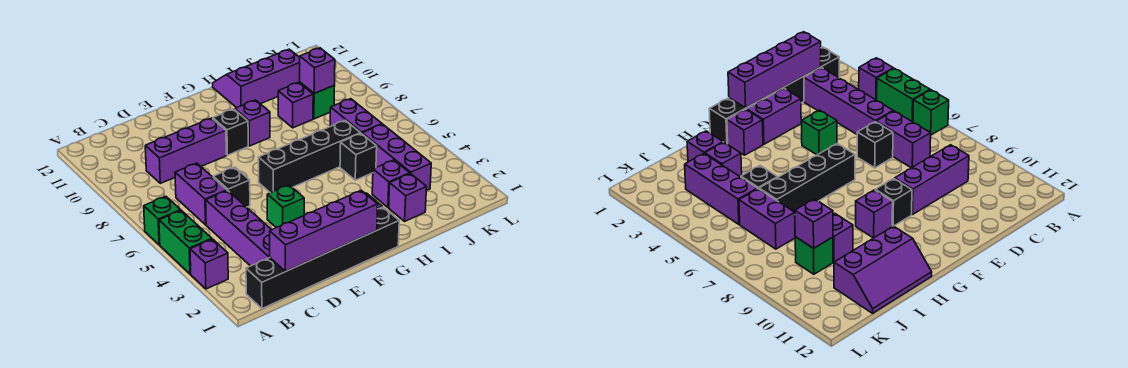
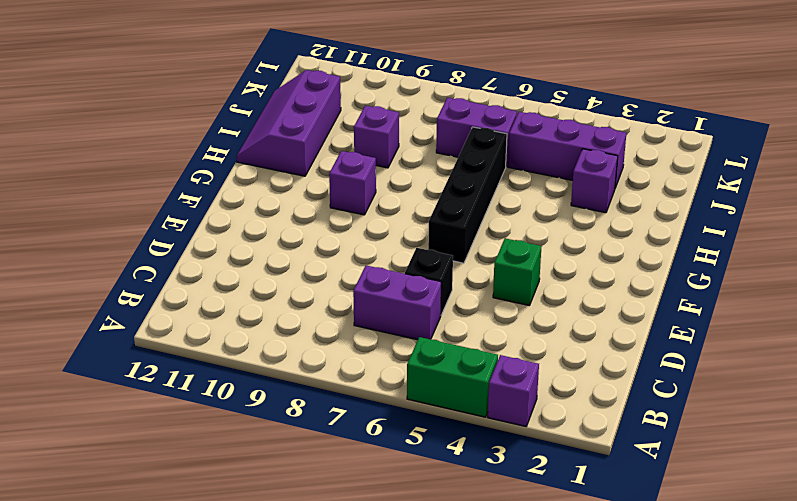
none -> green 1x1 brick [144,196,181,245]
none -> black 1x6 brick [246,207,399,309]
none -> purple 1x4 brick [206,191,272,266]

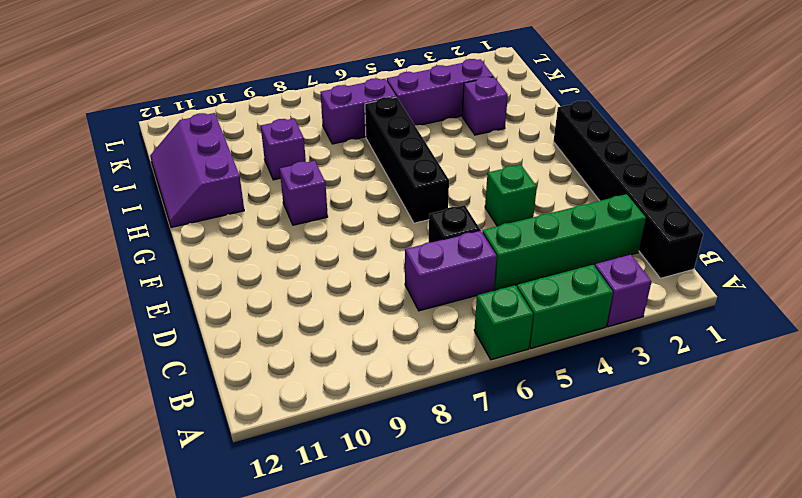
green 1x4 brick [482,194,646,290] -> purple 1x4 brick [206,191,272,266]
none -> purple 1x3 brick [145,118,226,183]
none -> purple 1x2 brick [746,88,801,144]
none -> black 1x1 brick [213,109,248,155]

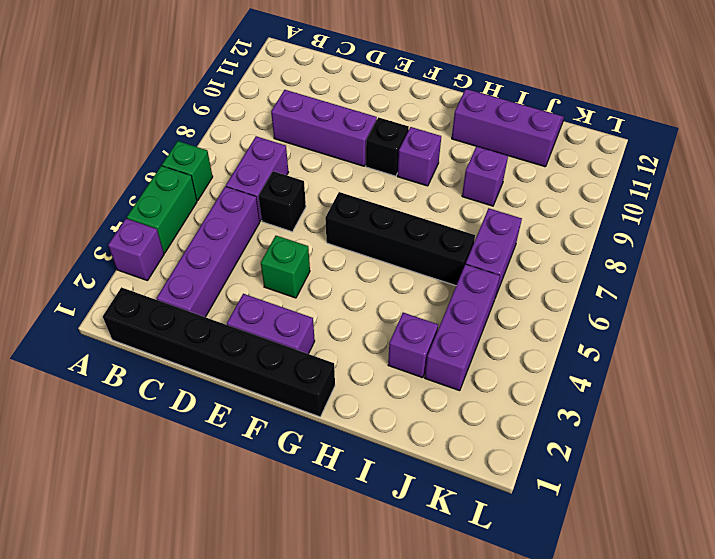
none -> purple 1x1 brick [727,109,763,155]
none -> purple 1x1 brick [389,173,427,221]
none -> black 1x1 brick [340,133,377,180]

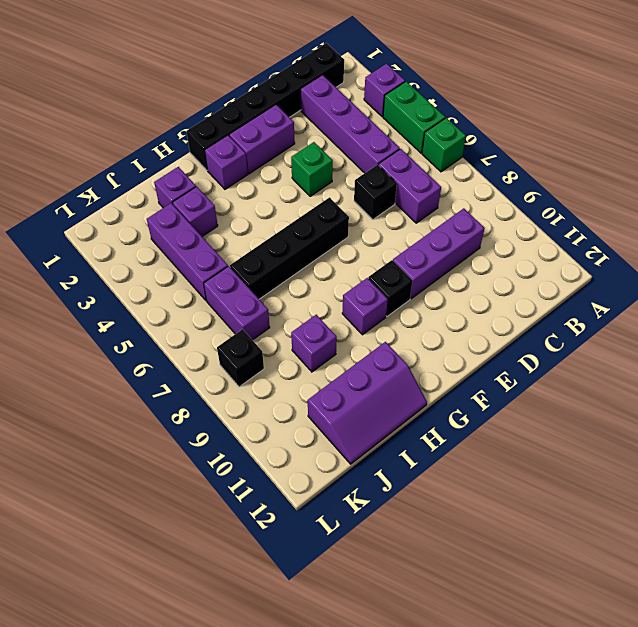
black 1x1 brick [217,329,264,387] -> black 1x1 brick moved to [340,133,377,180]
none -> green 1x1 brick [300,82,335,119]
none -> purple 1x4 brick [270,190,378,272]
none -> purple 1x1 brick [300,48,335,93]

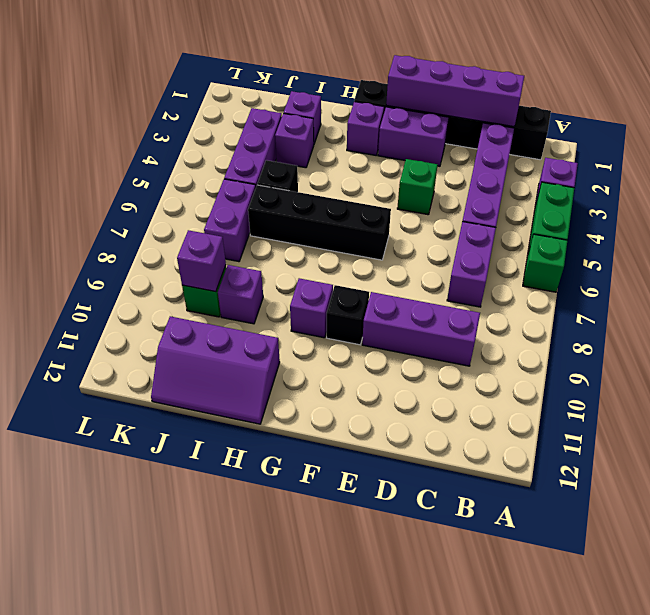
none -> black 1x1 brick [213,167,250,207]

